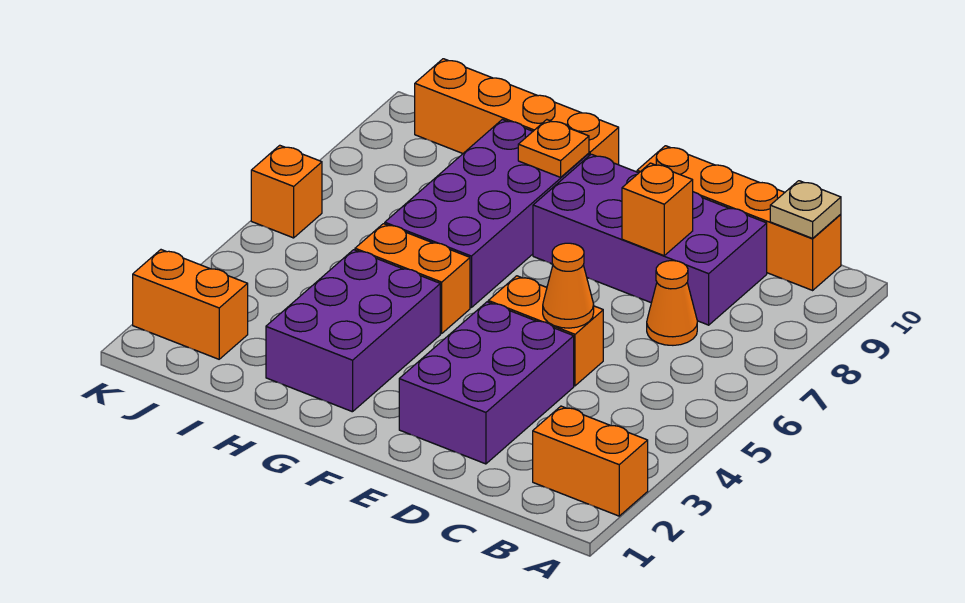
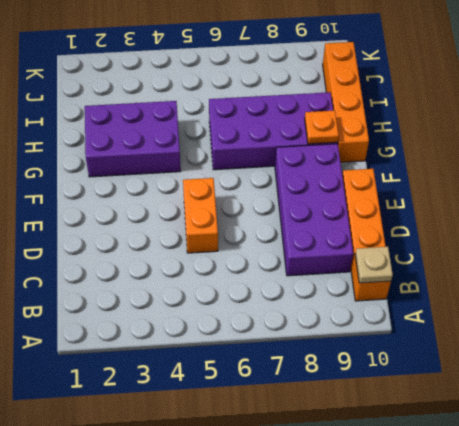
none -> orange 1x2 brick [533,406,648,516]
none -> orange 1x1 cone [647,261,697,345]
none -> purple 2x3 brick [399,302,574,464]

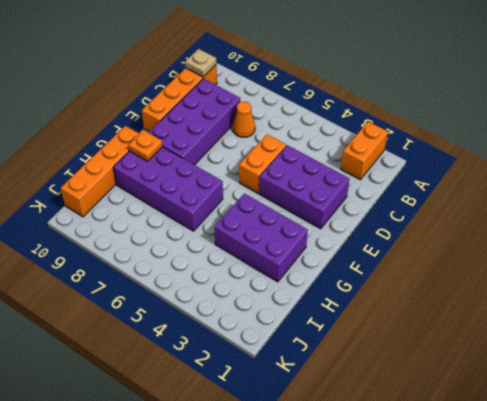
none -> orange 1x2 brick [355,224,470,333]
none -> orange 1x2 brick [133,250,248,359]
none -> orange 1x1 brick [251,145,322,238]

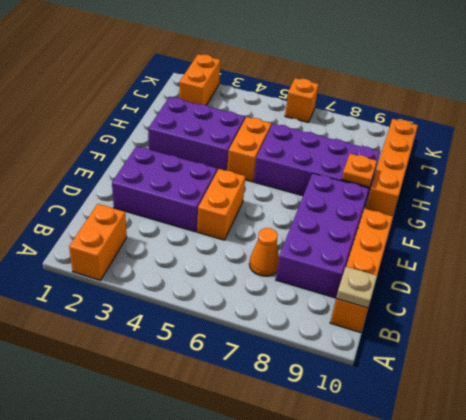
none -> orange 1x1 cone [543,243,594,328]
none -> orange 1x1 brick [622,163,693,256]

